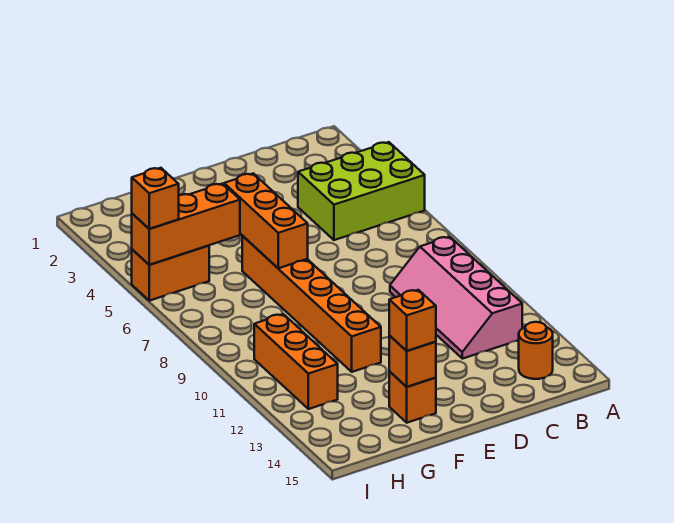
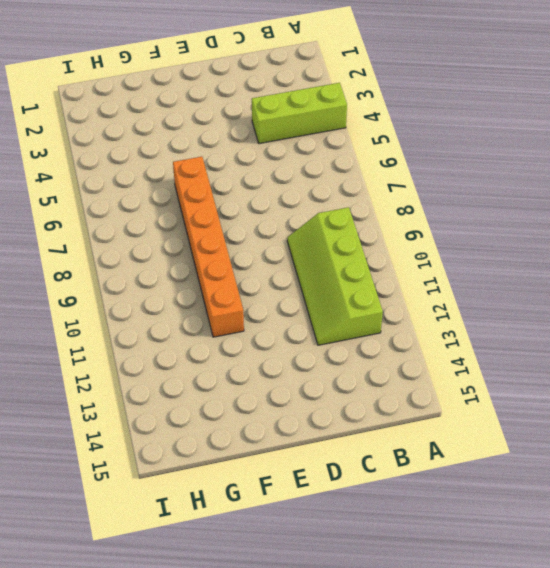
lime 1x3 brick [252,83,347,144] -> lime 2x3 brick [298,142,425,240]
lime 2x4 slope [287,207,383,345] -> pink 2x4 slope [390,237,522,359]
none -> orange 1x1 round brick [519,322,553,379]
none -> orange 1x1 brick [389,371,436,423]
none -> orange 1x2 brick [132,245,209,301]

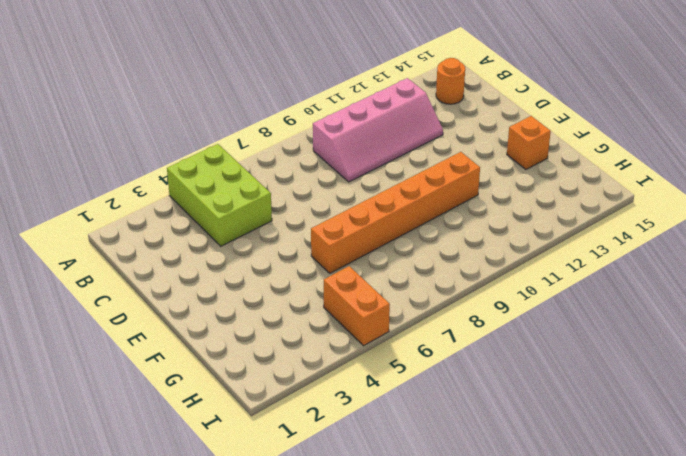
none -> orange 1x3 brick [254,314,338,409]
none -> orange 1x3 brick [224,173,308,268]
none -> orange 1x1 brick [389,335,436,387]

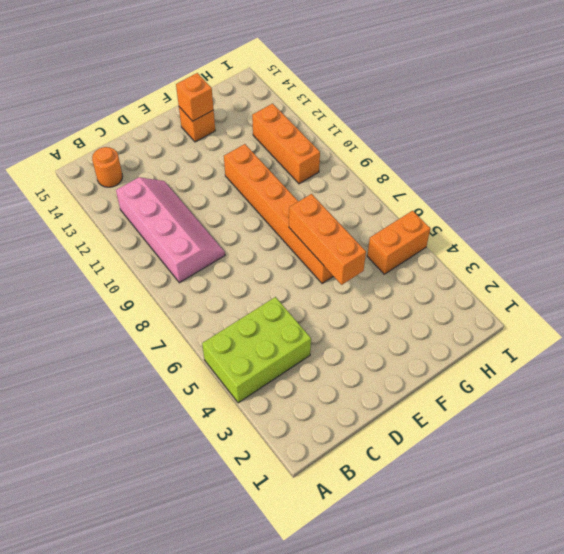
none -> orange 1x3 brick [132,184,240,265]
none -> orange 1x1 brick [389,290,436,351]
none -> orange 1x1 brick [132,168,179,229]

